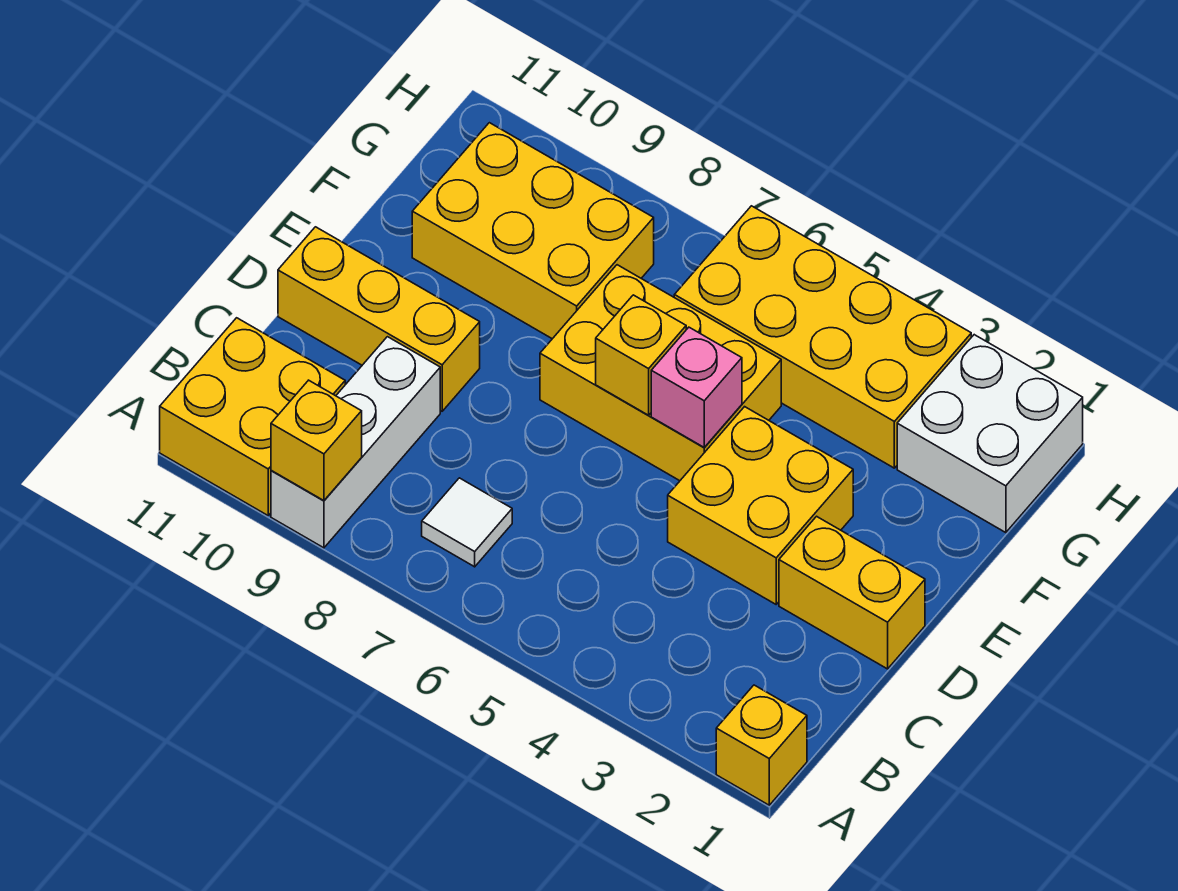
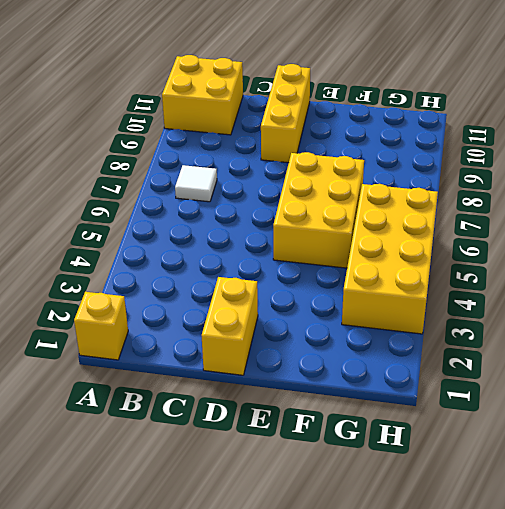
none -> white 1x3 brick [271,337,440,548]
none -> yellow 2x2 brick [668,407,853,604]
none -> yellow 2x3 brick [412,123,654,339]

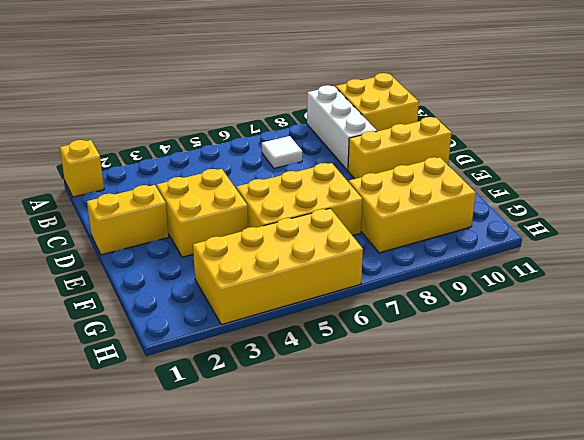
none -> white 2x2 brick [897,335,1083,533]
none -> yellow 1x1 brick [271,380,362,501]
none -> pink 1x1 brick [651,327,742,447]

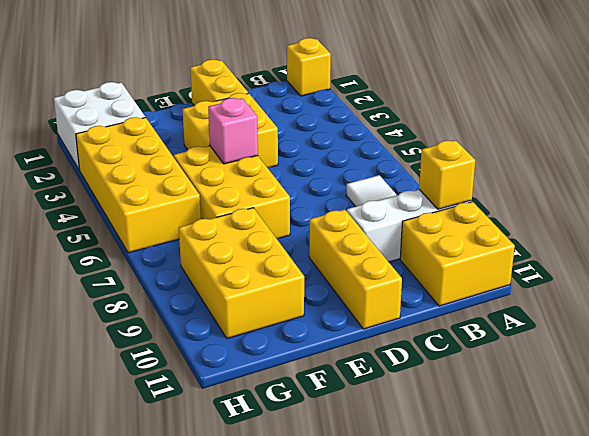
none -> yellow 1x1 brick [596,295,686,415]

